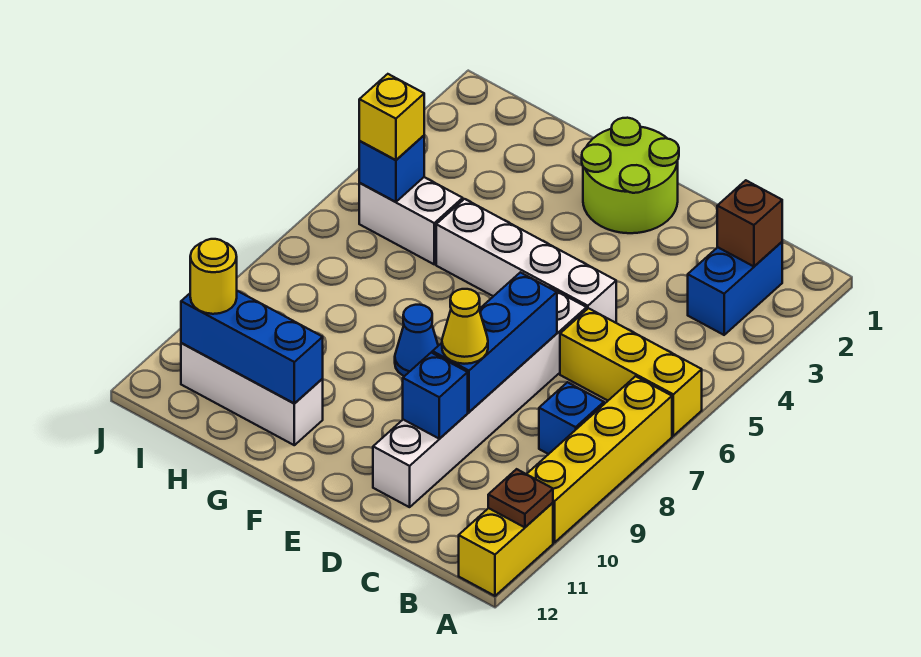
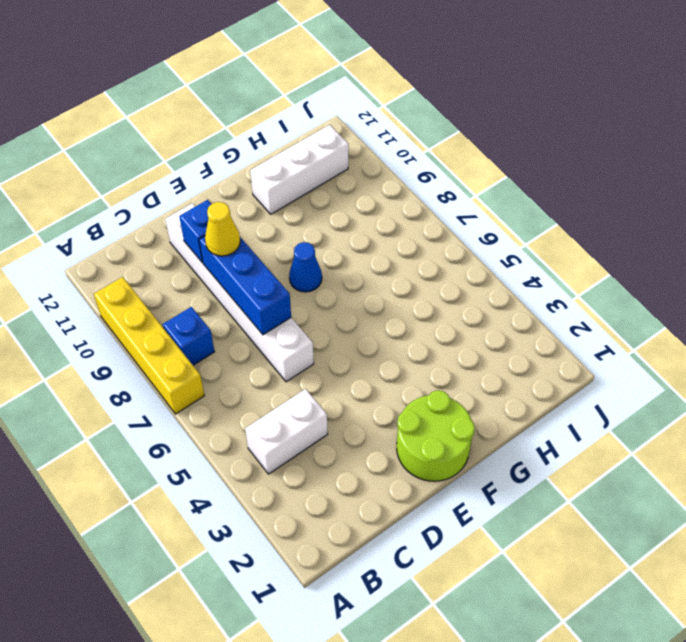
white 1x2 brick [245,389,328,474] -> white 1x2 brick moved to [359,177,463,264]
none -> yellow 1x3 brick [560,308,702,436]
none -> yellow 1x2 brick [459,503,553,596]
none -> blue 1x2 brick [688,242,782,335]

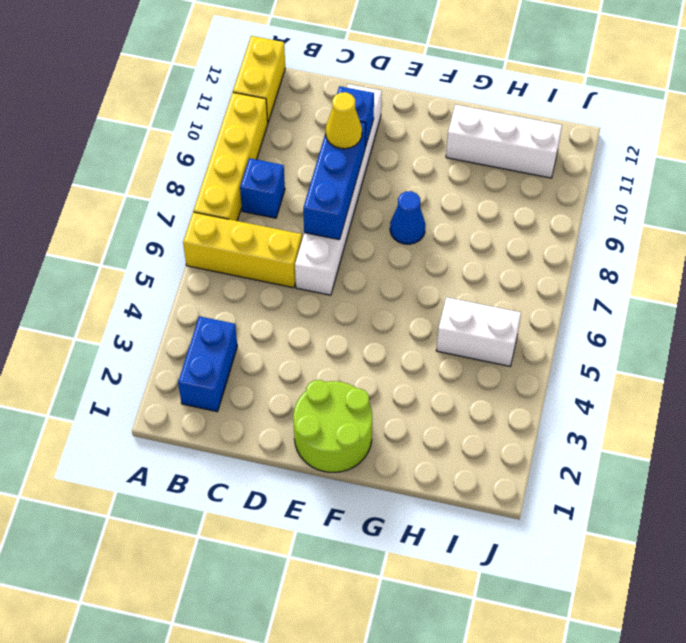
none -> white 1x4 brick [436,199,616,323]
none -> brown 1x1 plate [488,469,553,527]
none -> brown 1x1 brick [717,180,782,266]

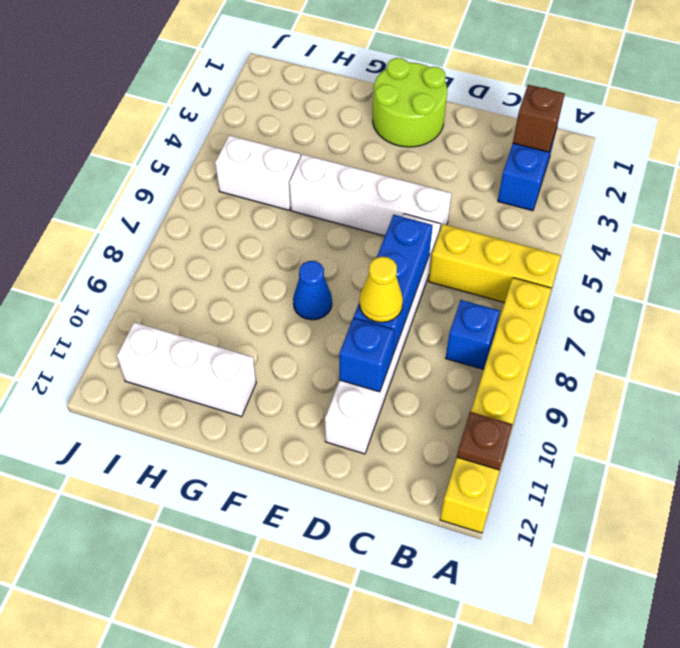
none -> blue 1x3 brick [181,291,323,403]
none -> blue 1x1 brick [359,136,424,202]
none -> yellow 1x1 brick [359,74,424,160]

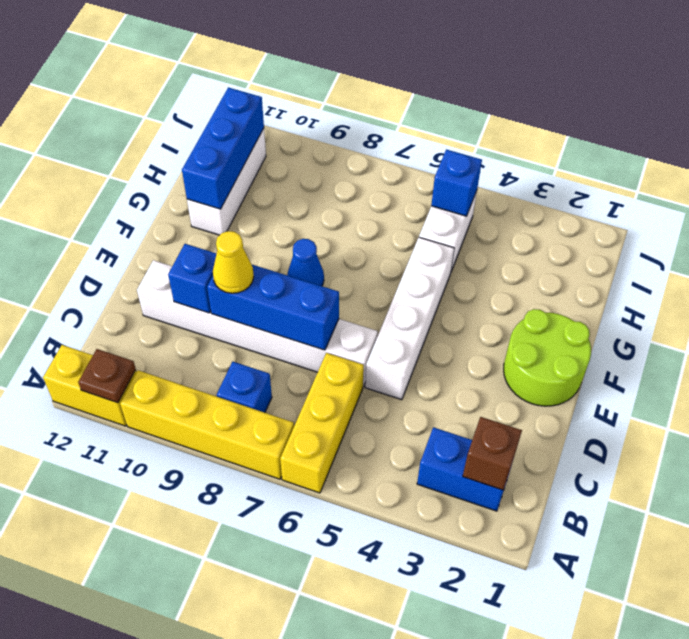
none -> yellow 1x1 brick [359,74,424,160]
none -> yellow 1x1 round brick [190,239,237,314]

